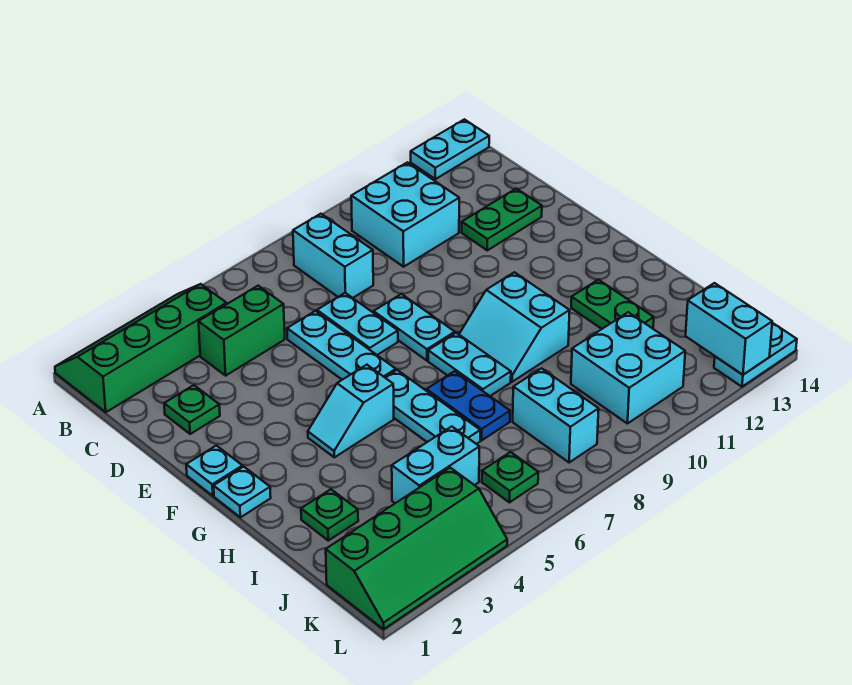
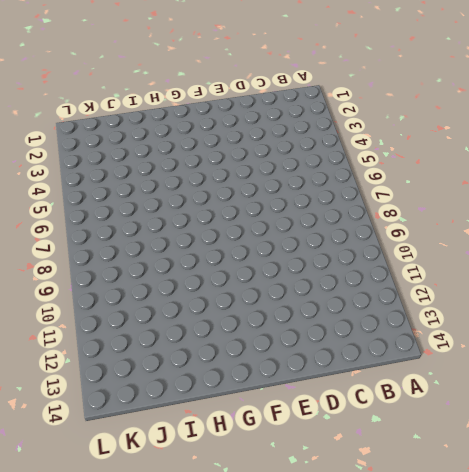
none -> green 2x4 slope [55,284,227,412]
none -> cyan 1x2 plate [411,119,489,179]
none -> cyan 1x2 brick [293,214,373,298]

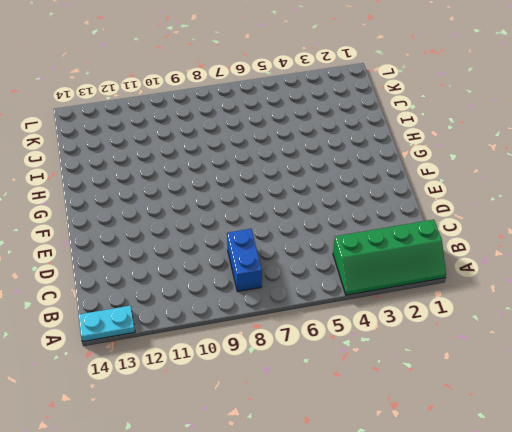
blue 1x2 brick [227,229,262,291] -> cyan 1x2 brick [293,214,373,298]
none -> cyan 2x2 brick [351,162,459,267]
none -> green 1x2 brick [199,286,285,376]
none -> green 1x1 plate [164,385,220,434]

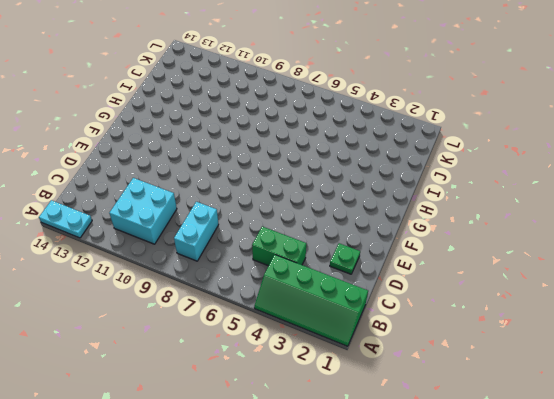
none -> cyan 1x3 plate [287,311,396,380]
none -> cyan 1x2 plate [317,293,398,355]
none -> green 1x2 plate [462,189,542,250]

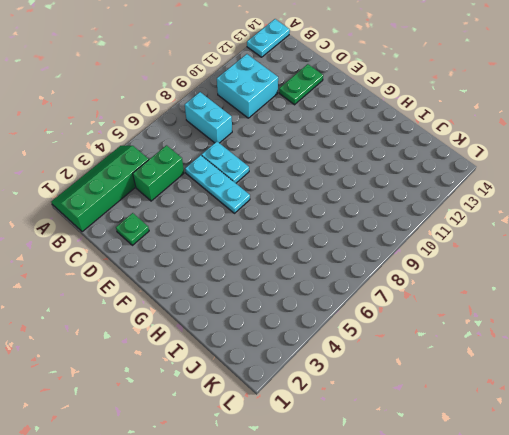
none -> cyan 1x2 plate [374,294,455,361]
none -> cyan 1x1 plate [186,446,242,496]
none -> cyan 1x1 plate [214,467,271,517]

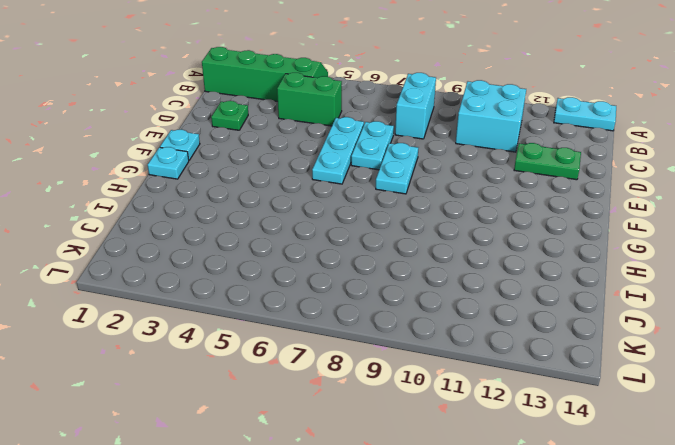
none -> cyan 1x2 slope [308,365,394,457]
none -> cyan 1x3 plate [385,370,480,444]
none -> cyan 1x2 plate [428,333,511,396]

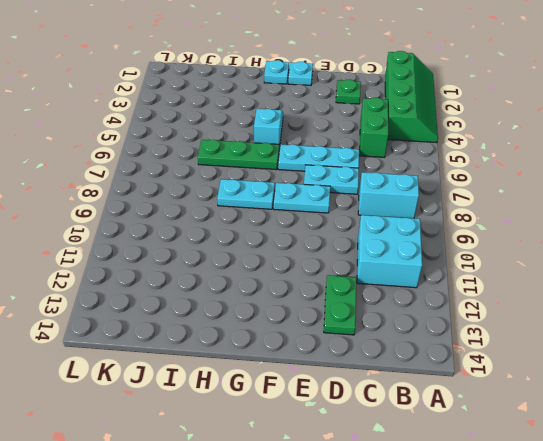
green 1x3 plate [198,139,279,170] -> cyan 1x3 plate [385,370,480,444]
none -> cyan 1x2 plate [411,119,489,179]
none -> cyan 2x2 slope [459,272,570,382]
none -> blue 1x2 plate [426,371,510,440]

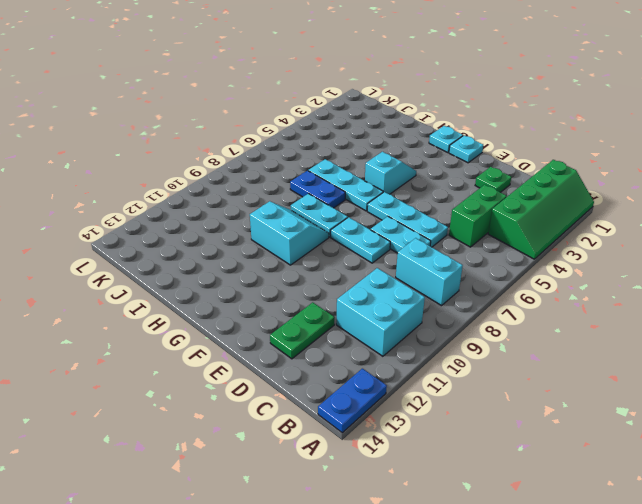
blue 1x2 plate [318,369,387,433] -> cyan 1x2 plate [411,119,489,179]
none -> green 1x2 plate [571,280,654,329]
none -> green 1x1 plate [301,489,358,541]
none -> cyan 1x2 brick [392,426,479,503]

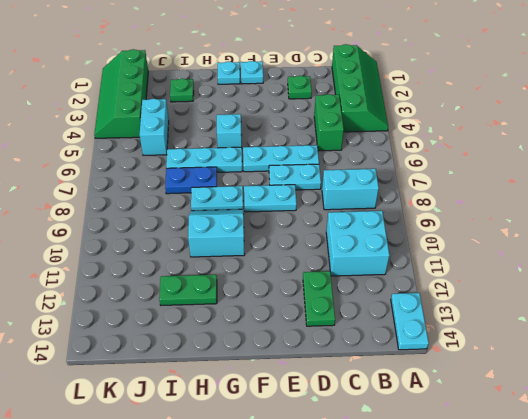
none -> cyan 1x2 brick [513,368,599,462]
none -> cyan 2x2 brick [571,312,685,424]
none -> green 1x1 plate [482,452,538,502]

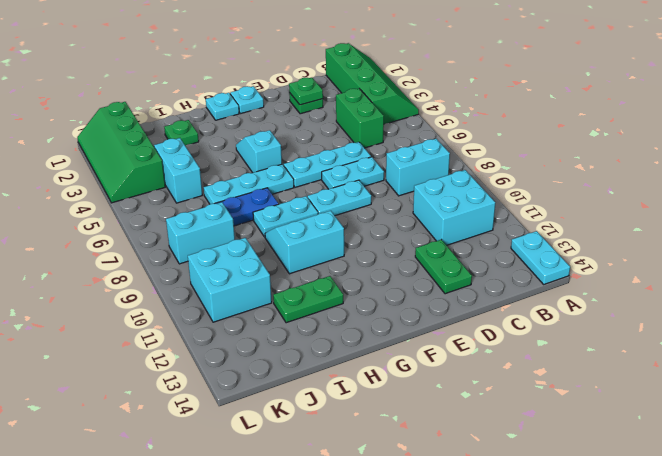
green 1x1 plate [289,78,323,105] -> green 1x1 plate moved to [482,452,538,502]
none -> cyan 1x2 plate [714,323,797,387]
none -> cyan 1x2 brick [686,283,772,375]

